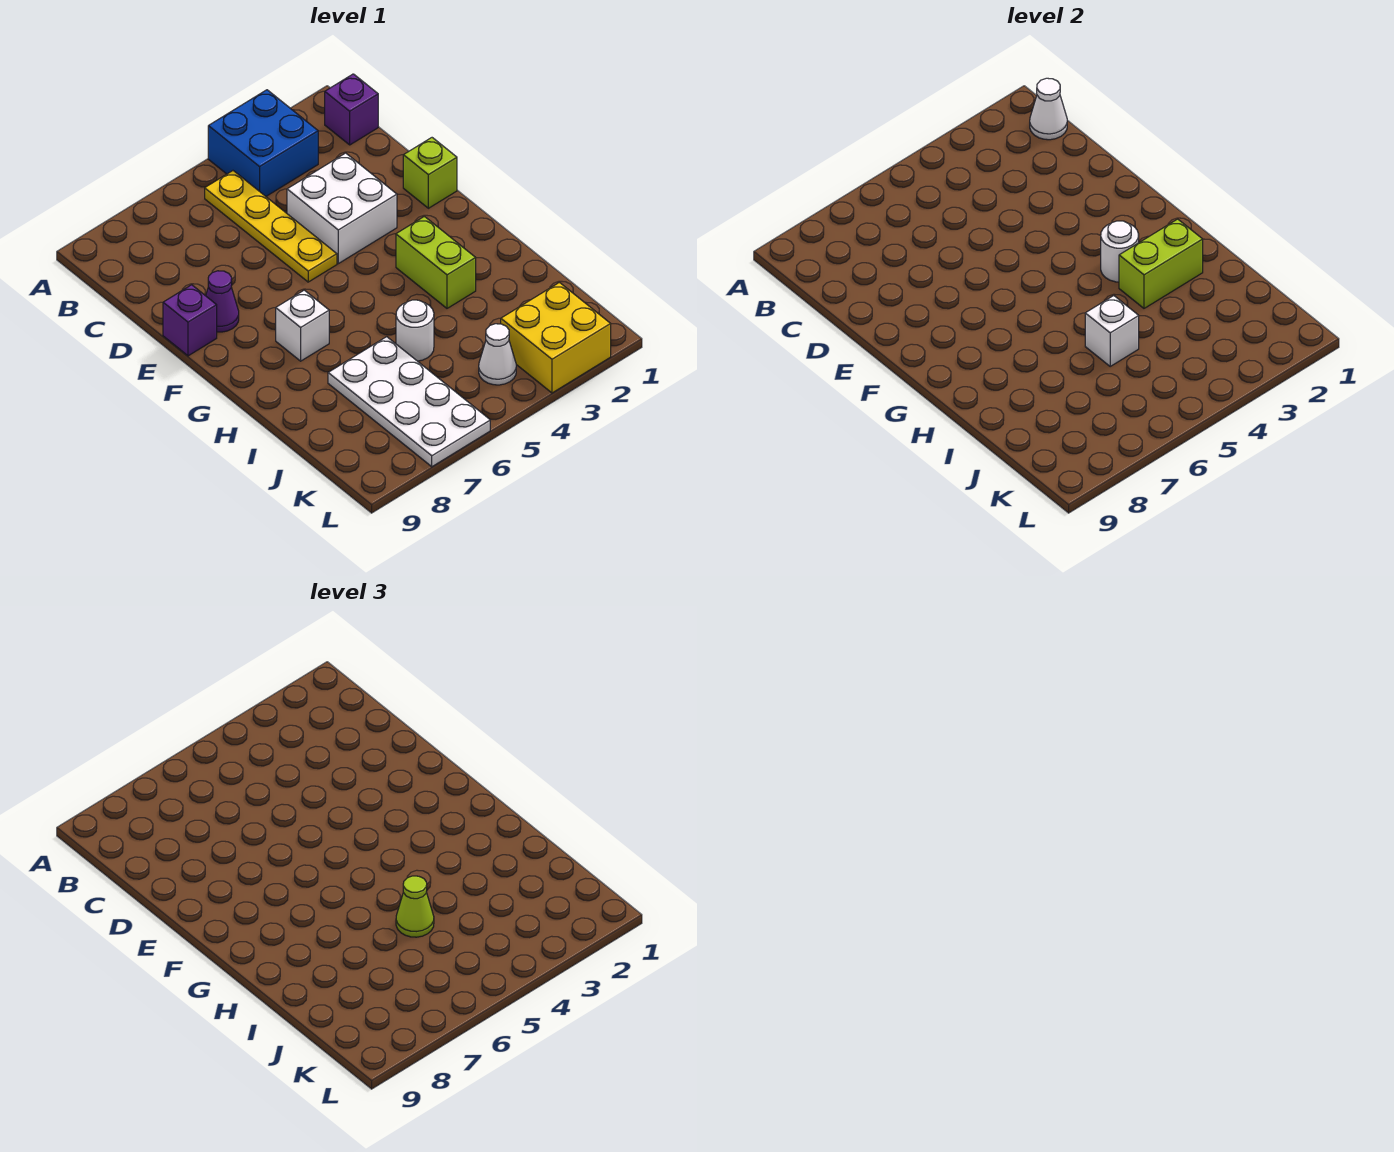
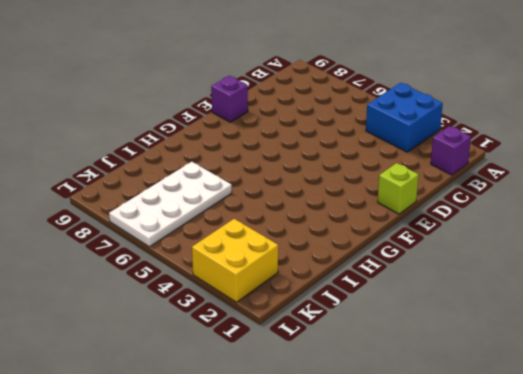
none -> yellow 1x4 plate [205,171,337,282]
none -> white 2x2 brick [287,153,397,264]
none -> purple 1x1 cone [206,271,239,332]

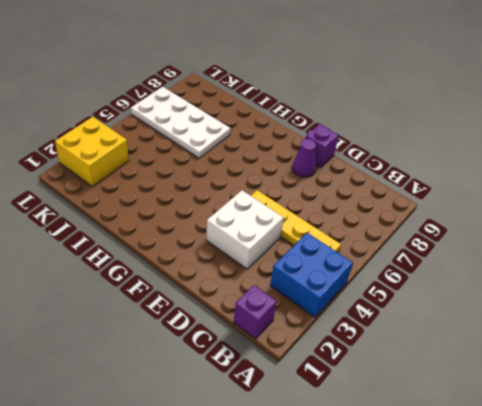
none -> lime 1x1 brick [403,138,457,208]
none -> lime 1x2 brick [396,216,476,308]
none -> white 1x1 brick [276,290,329,361]

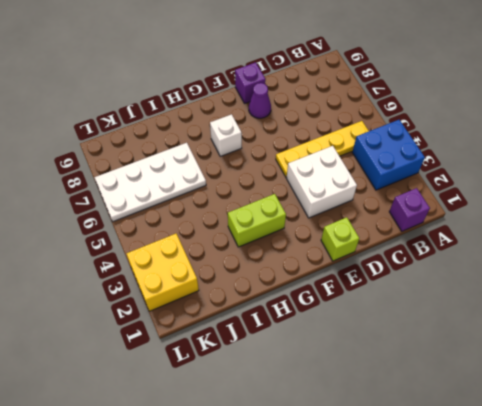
none -> white 1x1 round brick [396,300,434,361]
none -> white 1x1 cone [479,324,516,385]
none -> white 1x1 cone [1030,78,1067,140]

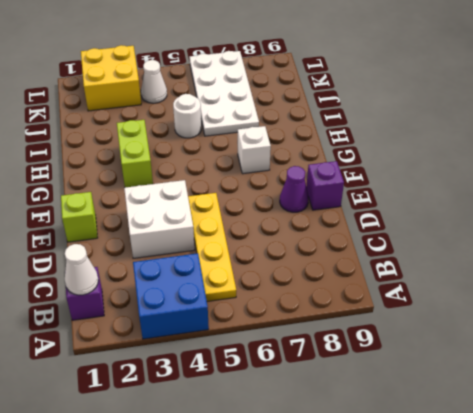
none -> white 1x1 round brick [1101,221,1139,282]
none -> lime 1x2 brick [1119,219,1203,308]
none -> white 1x1 brick [1085,296,1139,366]

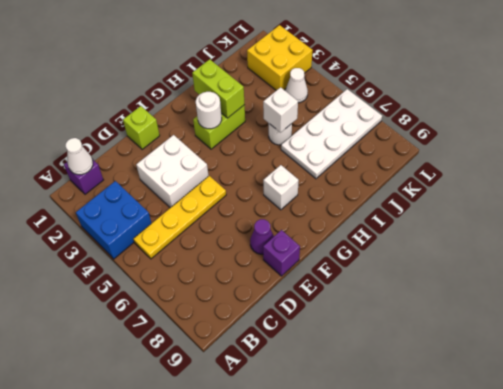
none -> lime 1x1 cone [396,876,434,937]

